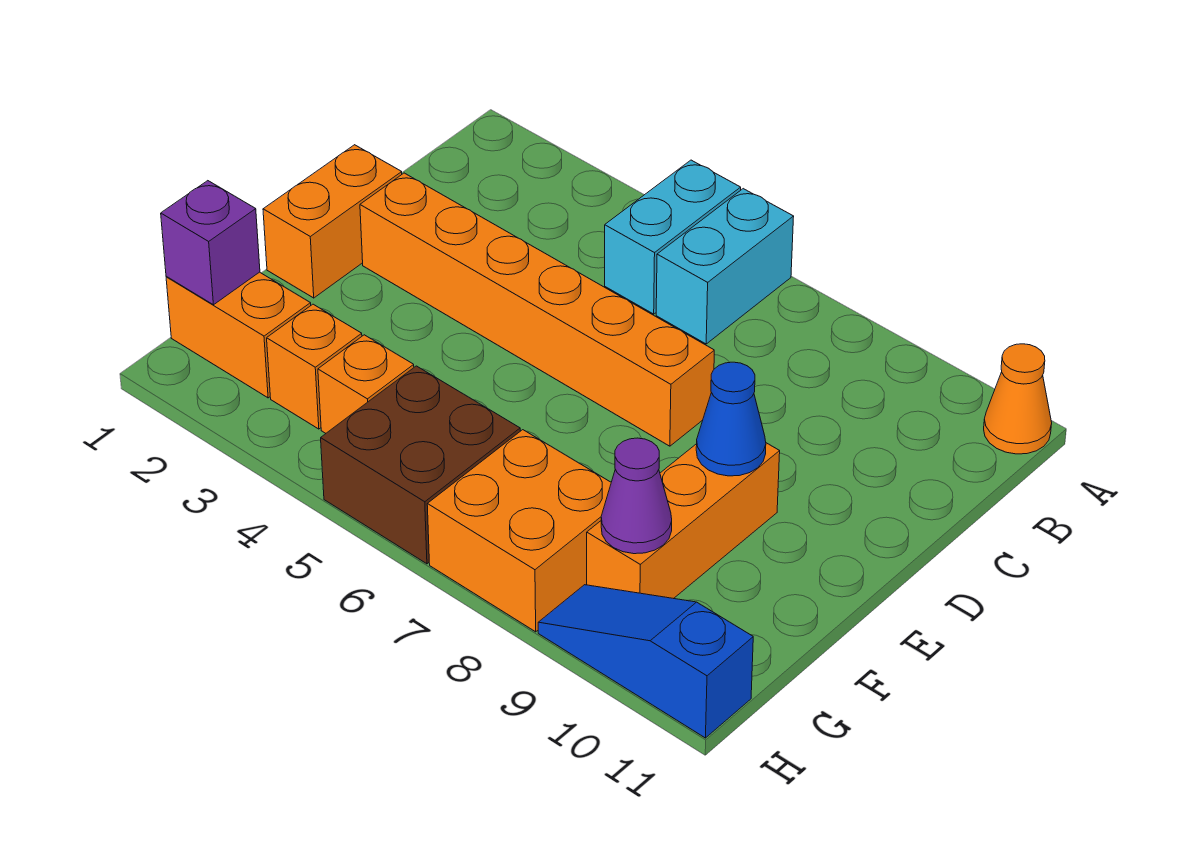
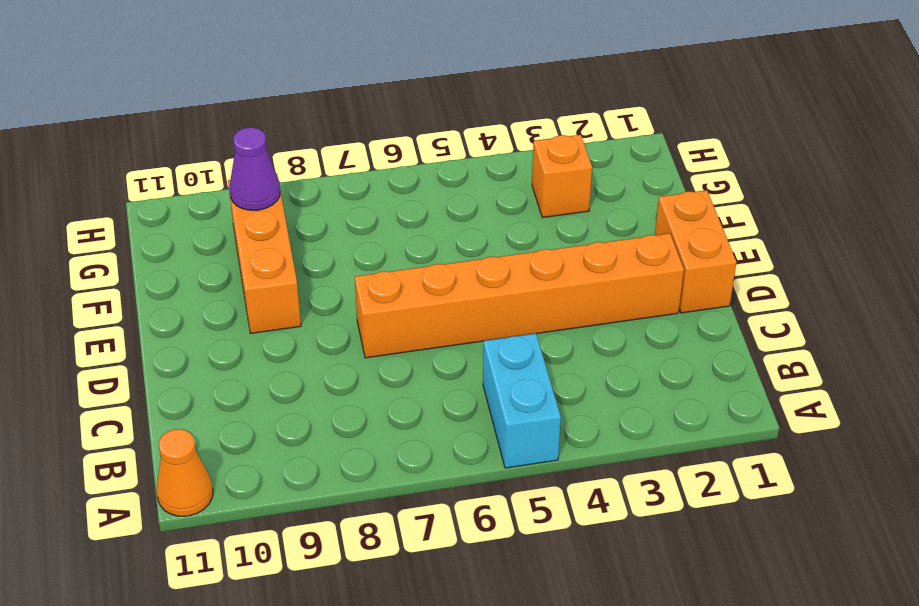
none -> cyan 1x2 brick [656,189,794,344]
none -> orange 1x2 brick [166,272,311,398]
none -> orange 1x1 brick [318,335,414,433]

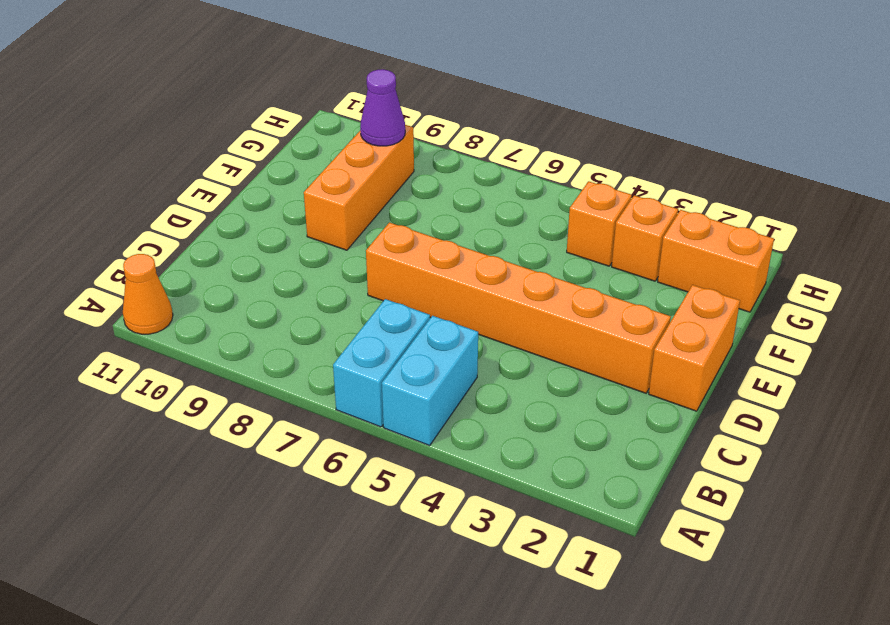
none -> brown 2x2 brick [321,366,520,564]
none -> orange 2x2 brick [427,430,611,632]
none -> blue 1x3 slope [538,585,753,738]

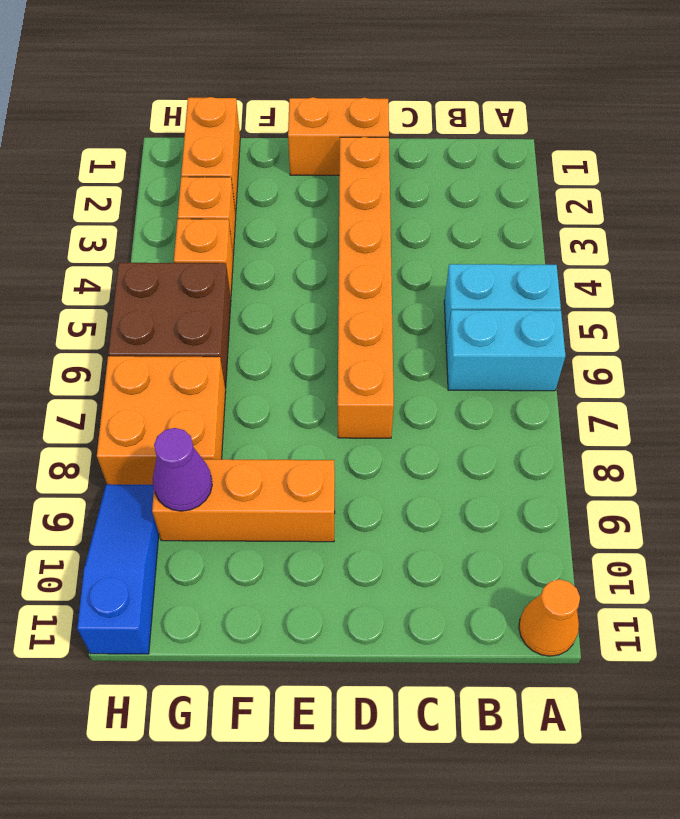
none -> blue 1x1 cone [696,362,766,476]
none -> purple 1x1 brick [161,181,260,305]

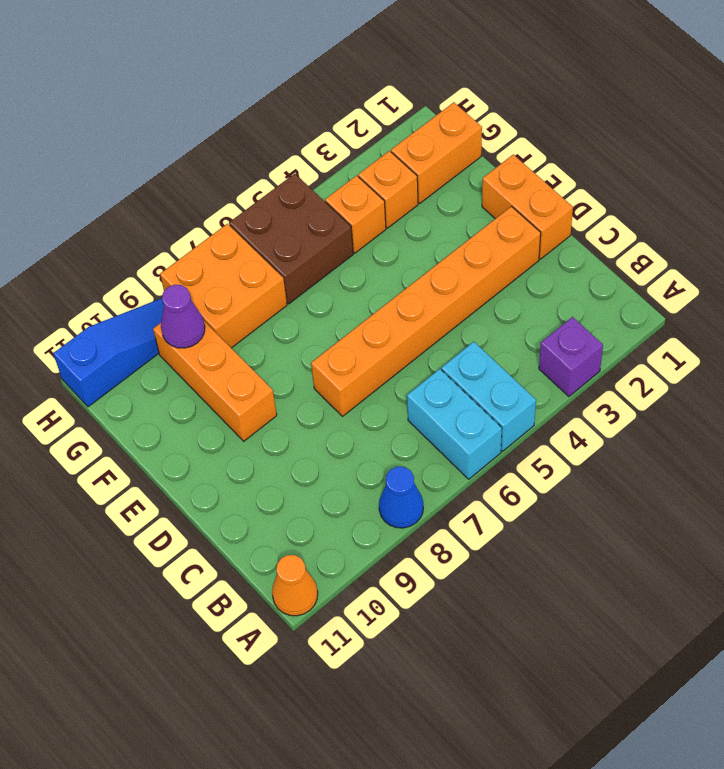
purple 1x1 brick [539,317,603,397] -> purple 1x1 brick moved to [161,181,260,305]
blue 1x1 cone [379,467,423,528] -> blue 1x1 cone moved to [696,362,766,476]

